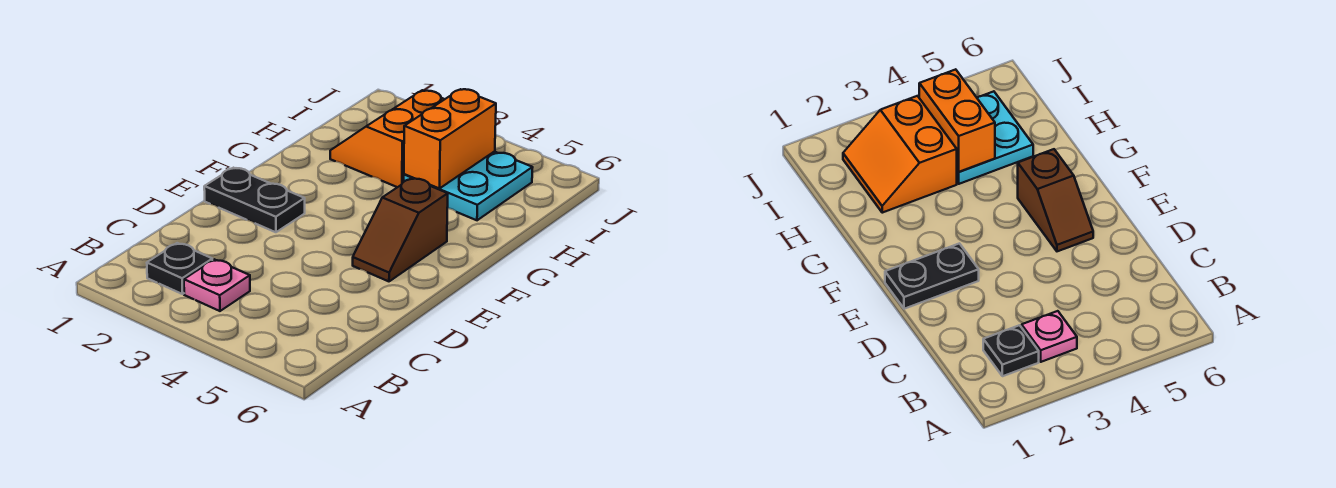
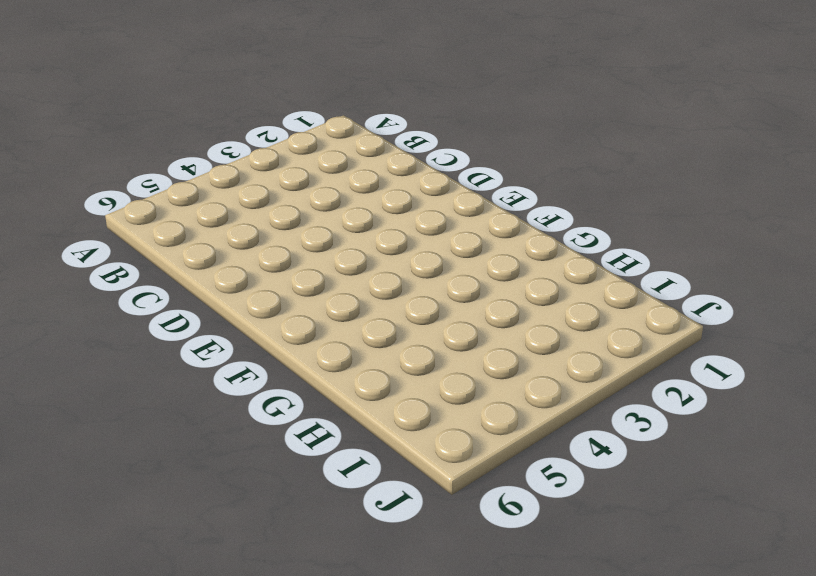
none -> black 1x1 plate [147,243,212,294]
none -> pink 1x1 plate [184,259,250,311]

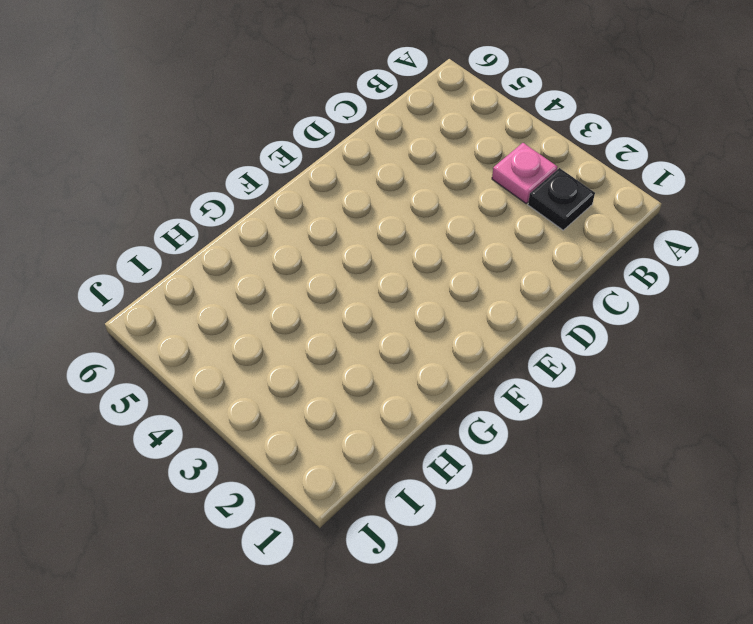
none -> black 1x2 plate [204,168,305,232]
none -> brown 1x2 slope [353,178,448,281]

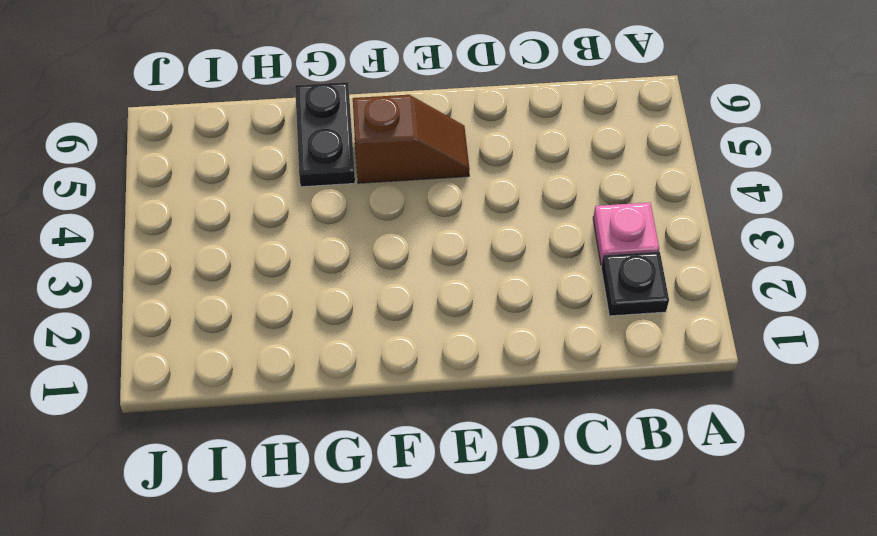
black 1x2 plate [295,82,355,187] -> black 1x2 plate moved to [204,168,305,232]
none -> orange 2x2 slope [330,90,445,187]
none -> cyan 2x2 plate [404,151,533,220]

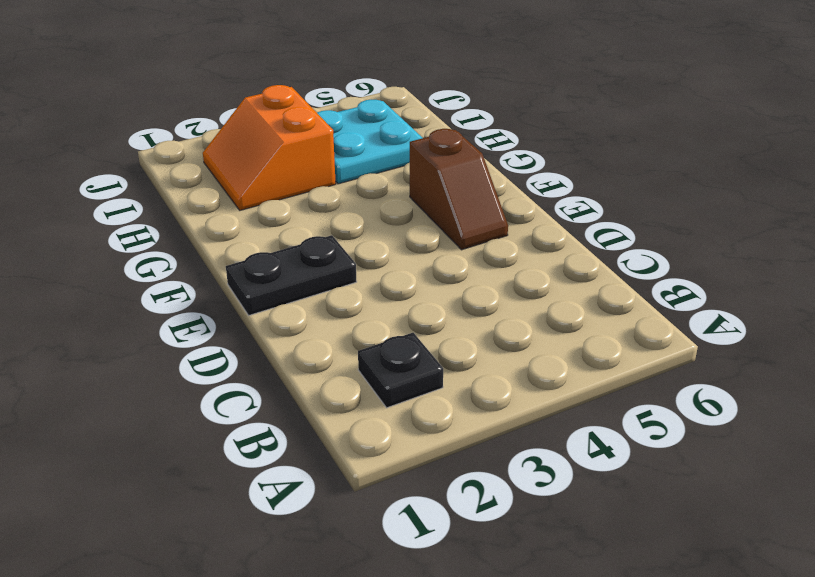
none -> pink 1x1 plate [184,259,250,311]
none -> orange 1x2 brick [404,89,496,189]

